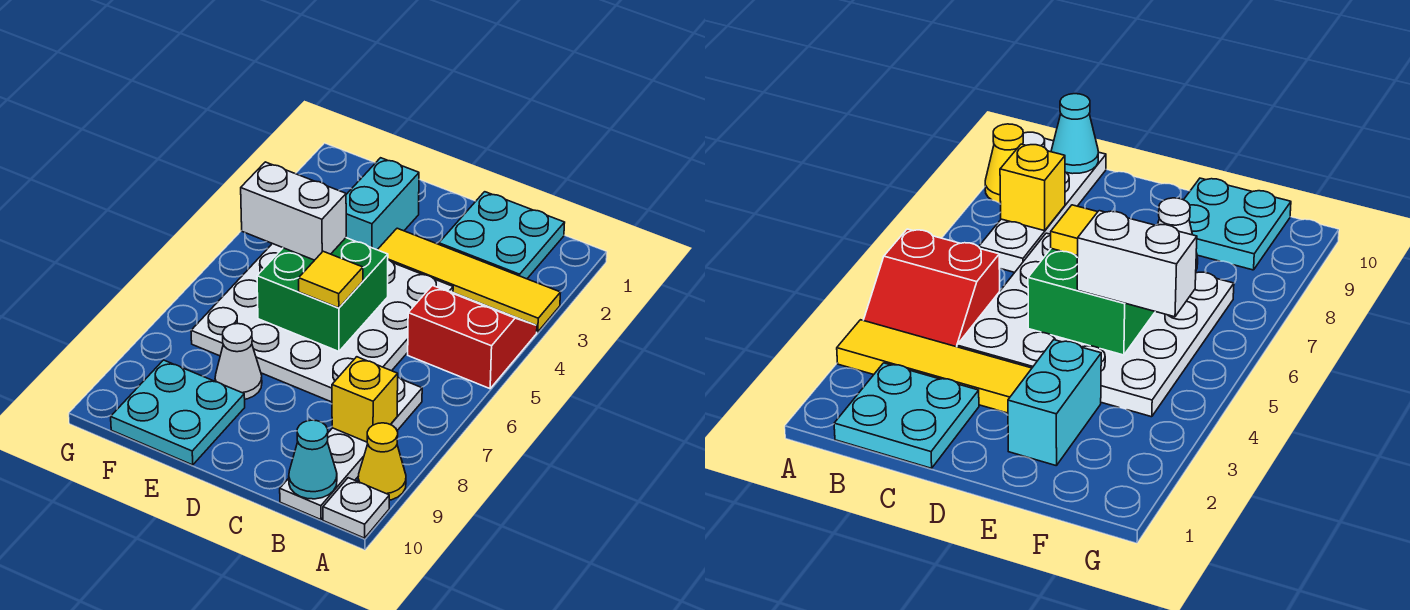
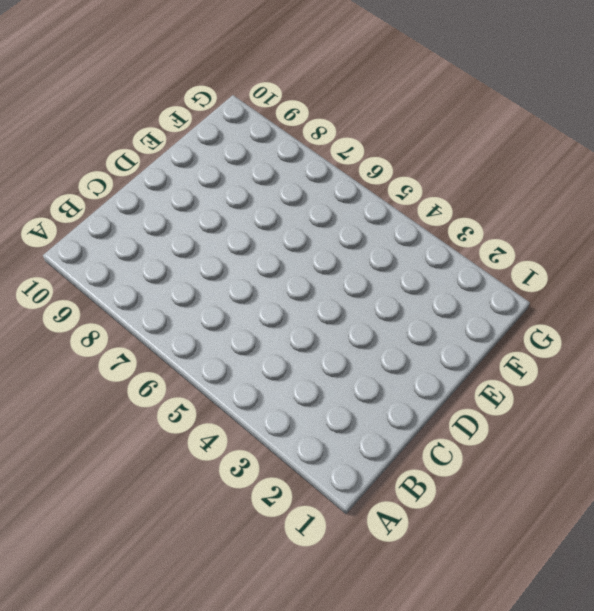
none -> yellow 1x4 tile [378,228,561,332]
none -> red 2x2 slope [408,285,537,389]
none -> yellow 1x1 cone [358,423,406,500]

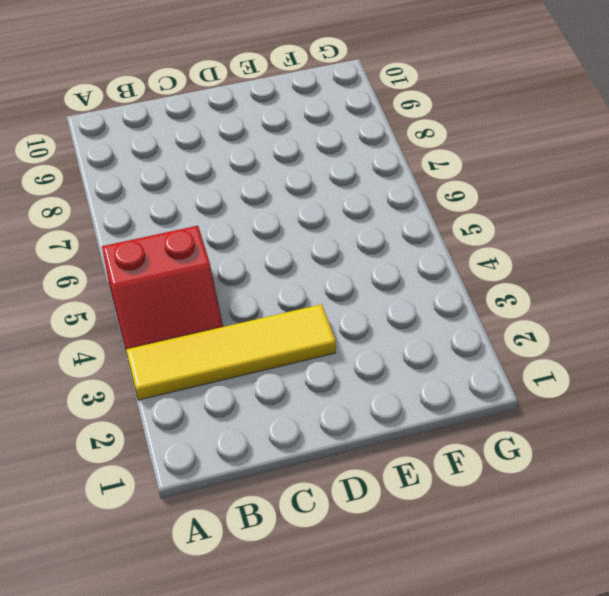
none -> yellow 1x1 cone [358,423,406,500]
none -> white 1x1 plate [323,478,389,538]
none -> cyan 2x2 plate [439,192,565,279]

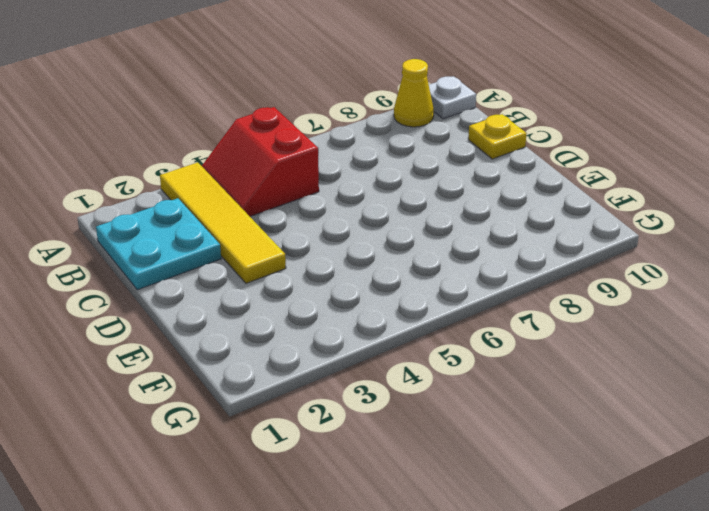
yellow 1x1 plate [468,114,527,159] -> none
none -> white 1x4 plate [280,378,422,520]
none -> white 4x4 plate [191,244,453,402]
none -> cyan 1x2 brick [346,158,419,250]

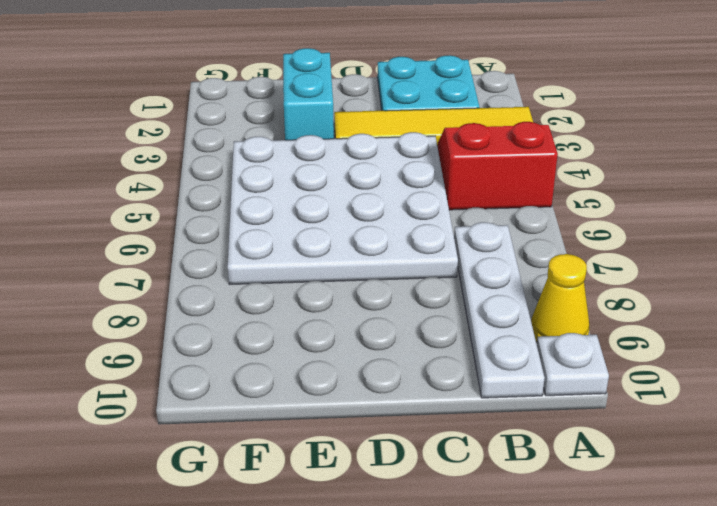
none -> white 1x1 cone [215,324,262,399]
none -> cyan 2x2 plate [111,360,245,465]
none -> yellow 1x1 brick [332,357,398,442]

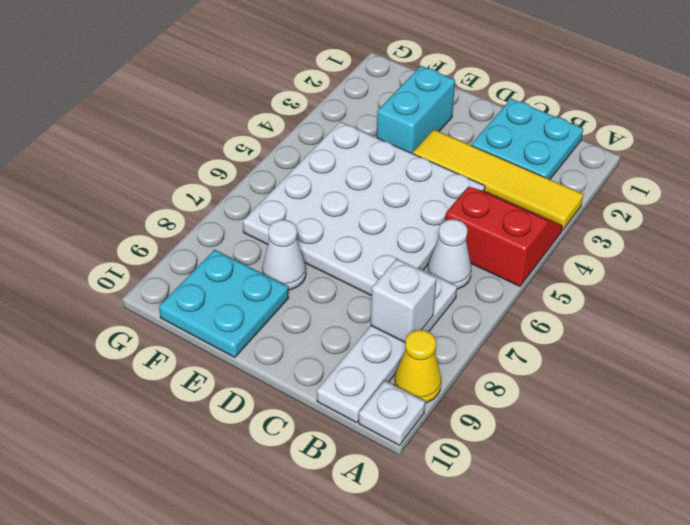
white 1x1 cone [428,219,471,289] -> none
white 1x1 brick [371,259,436,343] -> yellow 1x1 brick [332,357,398,442]
none -> cyan 1x1 cone [289,420,337,499]
none -> green 2x2 brick [257,238,388,351]
none -> yellow 1x1 tile [299,251,363,308]

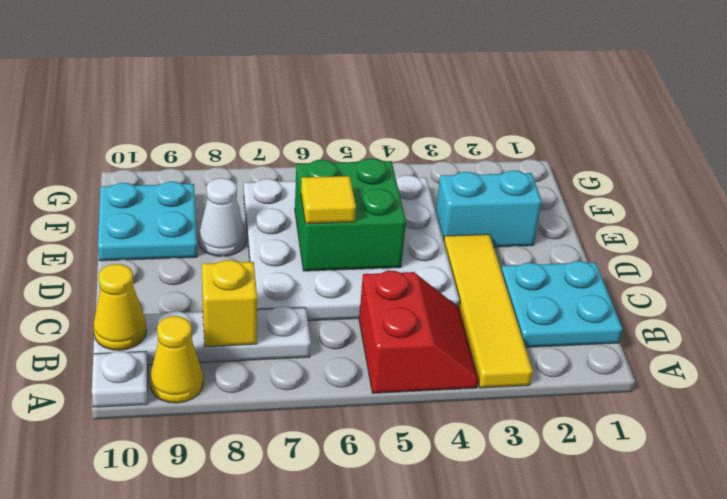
yellow 1x1 cone [93,264,147,350] -> cyan 1x1 cone [289,420,337,499]
none -> white 1x2 brick [241,162,346,260]

